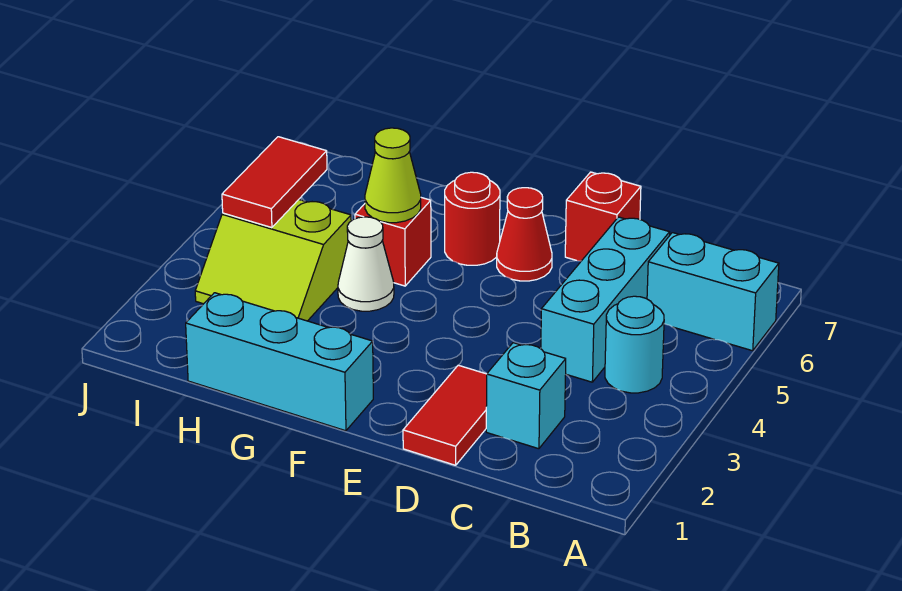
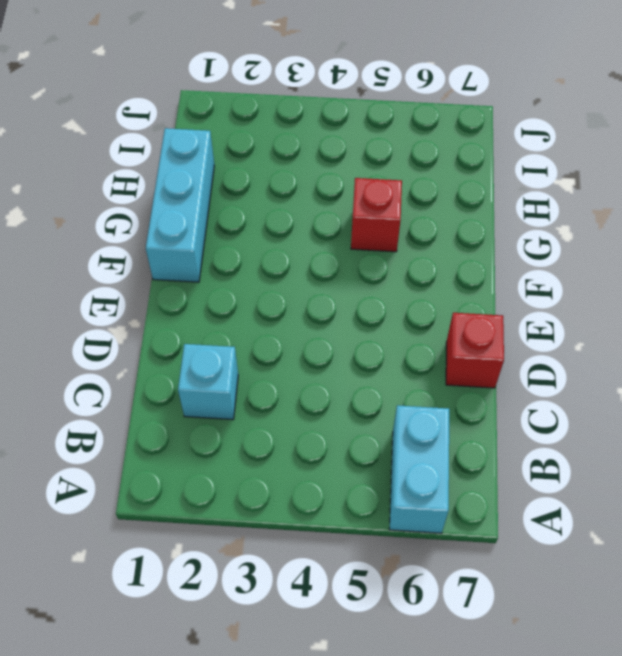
none -> cyan 1x1 round brick [605,296,664,393]
none -> cyan 1x3 brick [541,217,670,382]
none -> red 1x2 tile [403,365,487,465]

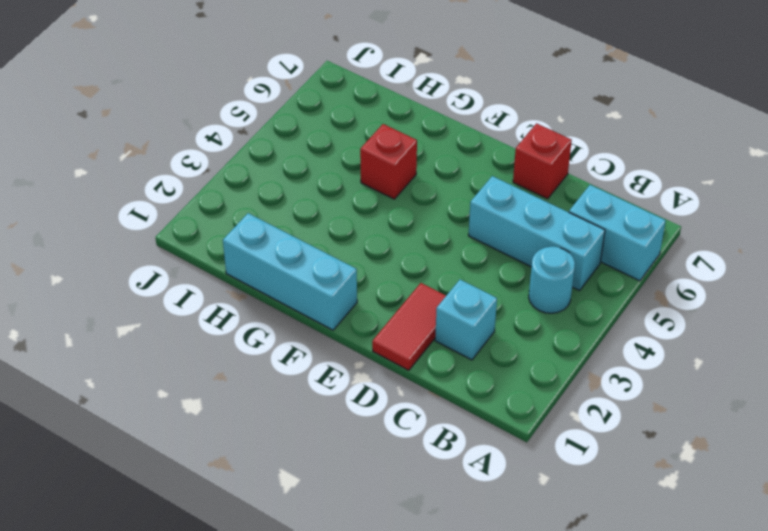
cyan 1x3 brick [468,176,605,291] -> cyan 1x3 brick turned to [541,217,670,382]
none -> red 1x1 cone [497,188,552,281]
none -> red 1x1 round brick [445,172,500,265]
none -> white 1x1 cone [338,217,394,311]

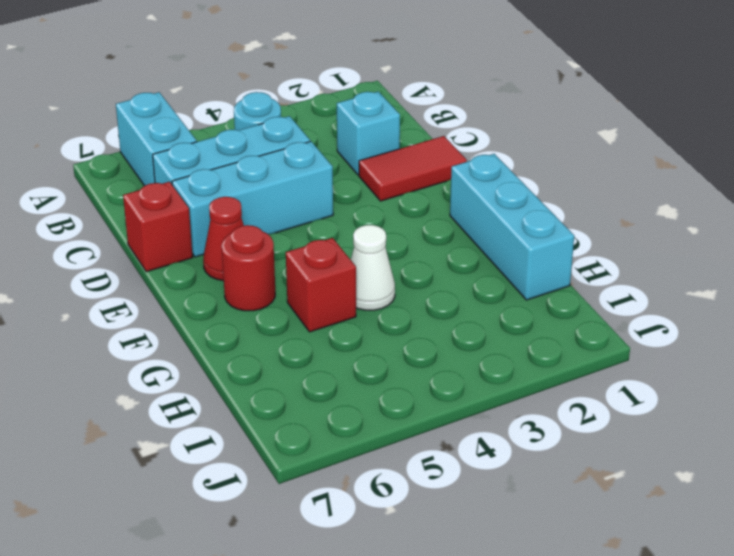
cyan 1x3 brick [172,141,333,257] -> none
none -> lime 2x2 slope [195,200,351,321]
none -> lime 1x1 cone [365,128,421,223]
none -> red 1x2 tile [222,137,327,228]

